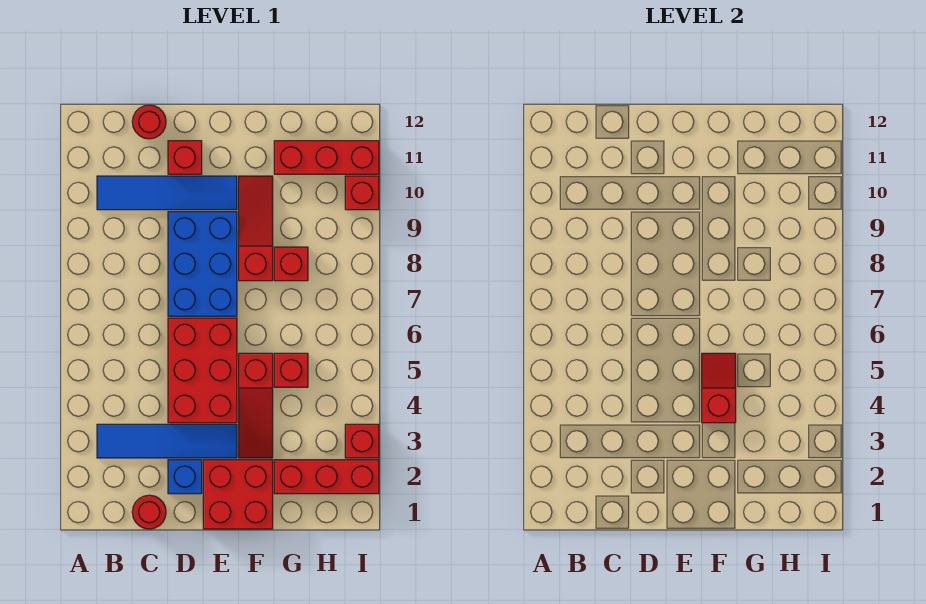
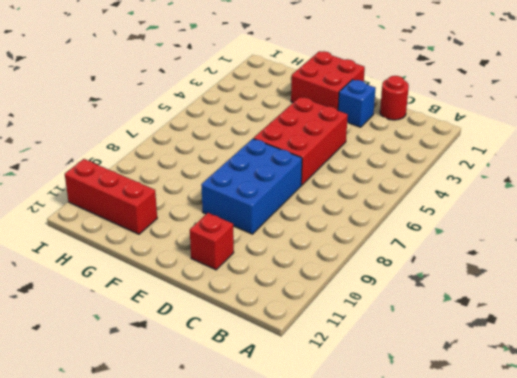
none -> blue 1x4 tile [97,424,237,458]
none -> blue 1x4 tile [97,176,237,210]
none -> red 1x1 round brick [132,105,166,139]

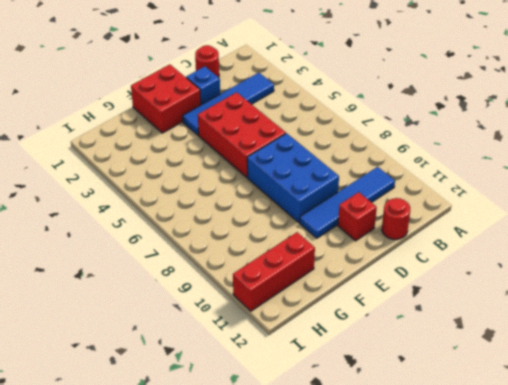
none -> red 1x3 slope [239,353,273,458]
none -> red 1x3 slope [239,176,273,281]
none -> red 1x3 brick [274,460,379,494]

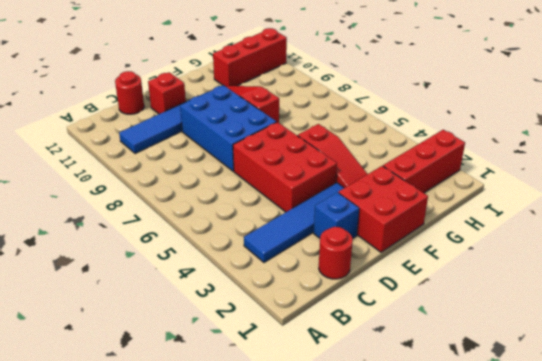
none -> red 1x1 brick [274,353,308,387]
none -> red 1x1 brick [274,247,308,281]
none -> red 1x1 brick [345,424,379,458]

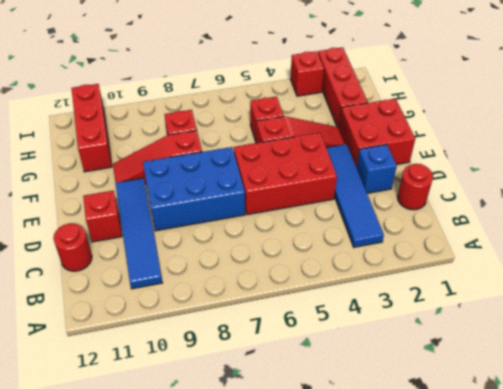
none -> red 1x1 brick [345,176,379,210]
none -> red 1x2 slope [702,353,736,423]

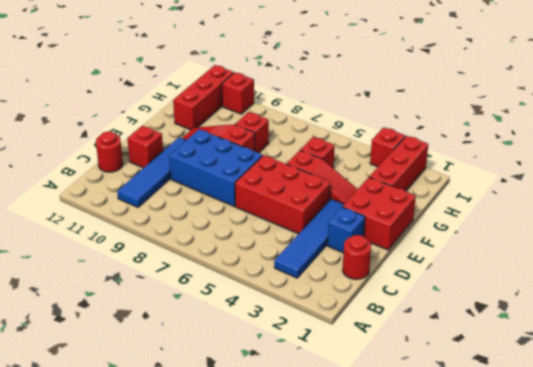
none -> red 1x2 slope [702,353,736,423]

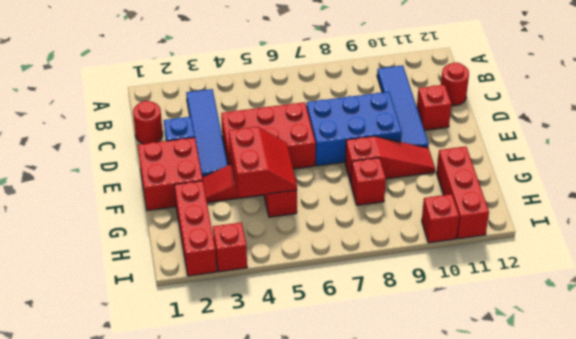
red 2x2 slope [229,127,297,198] -> red 1x2 slope [702,353,736,423]

